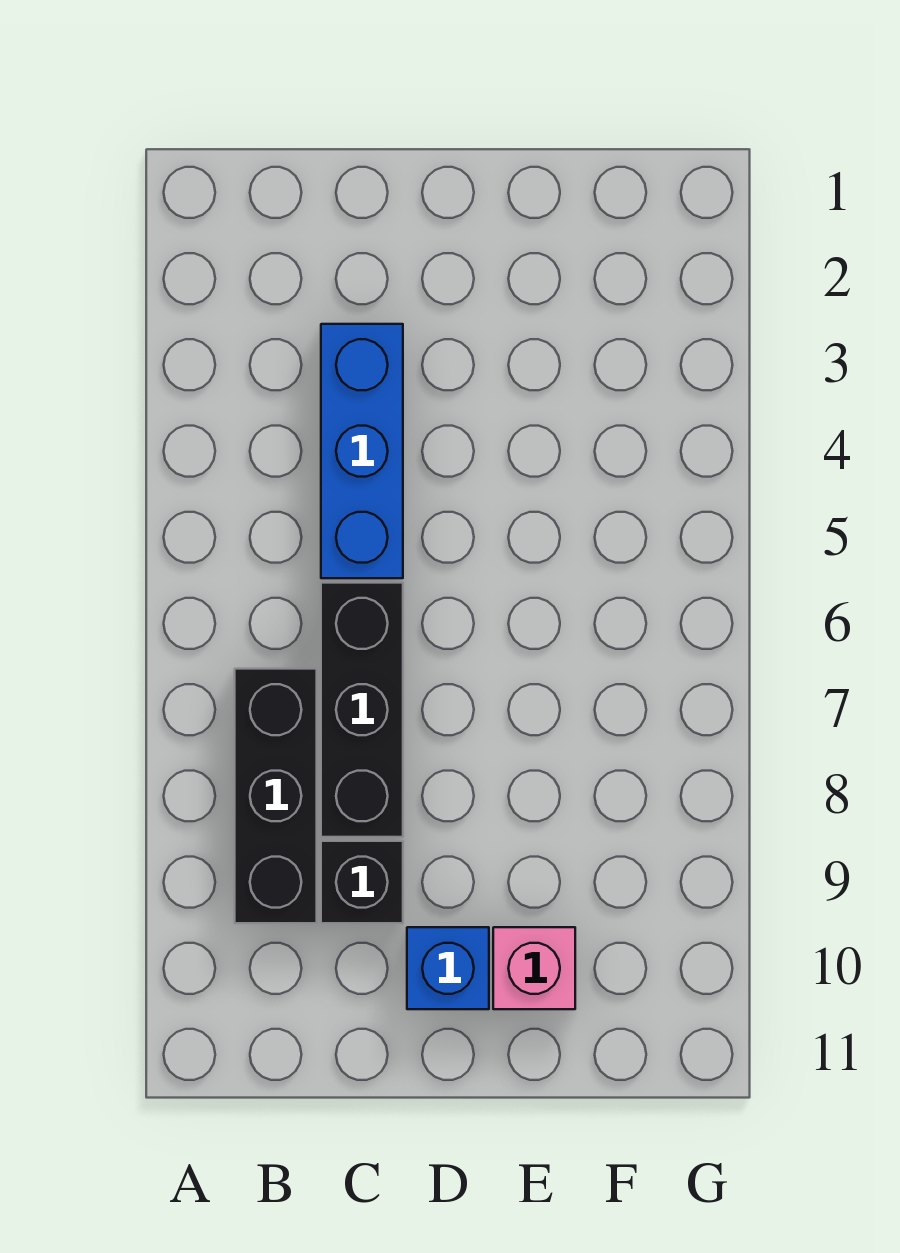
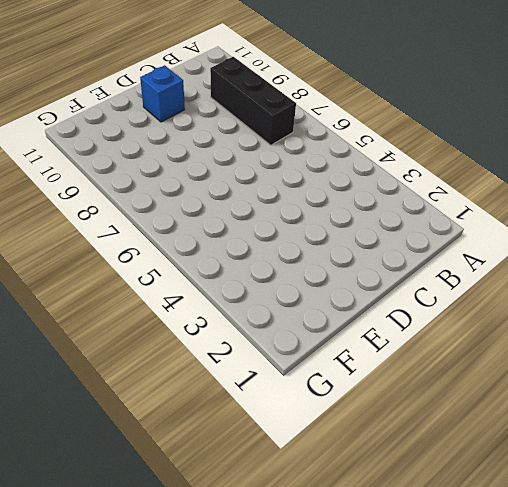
none -> blue 1x3 brick [321,324,403,578]
none -> black 1x3 brick [321,583,403,837]

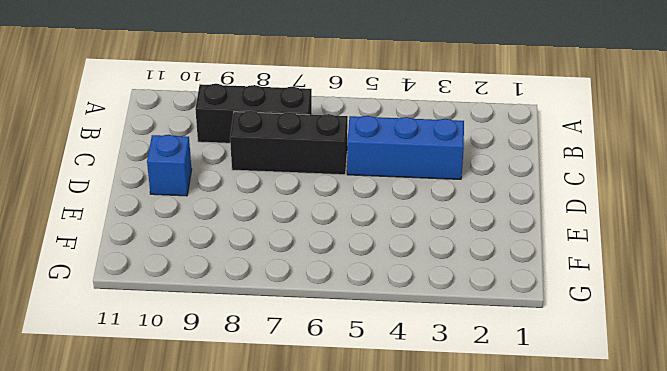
none -> black 1x1 brick [321,841,403,923]
none -> pink 1x1 brick [493,927,575,1009]

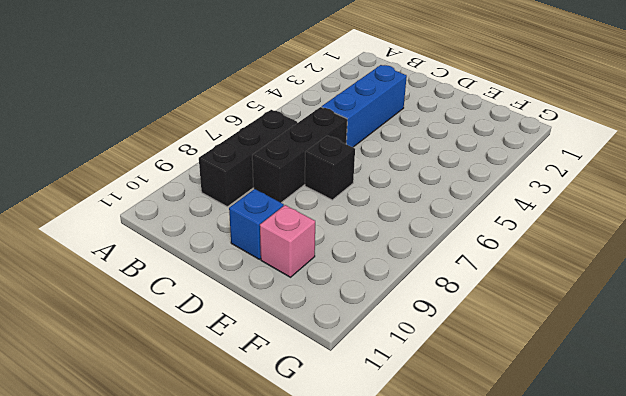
black 1x1 brick [305,136,355,200] -> black 1x1 brick moved to [321,841,403,923]

